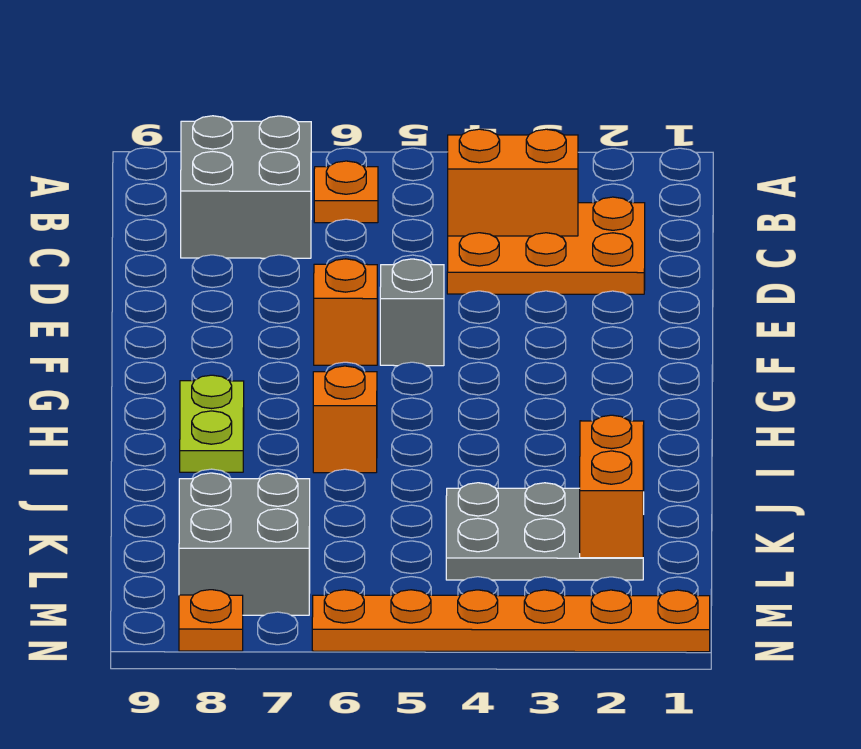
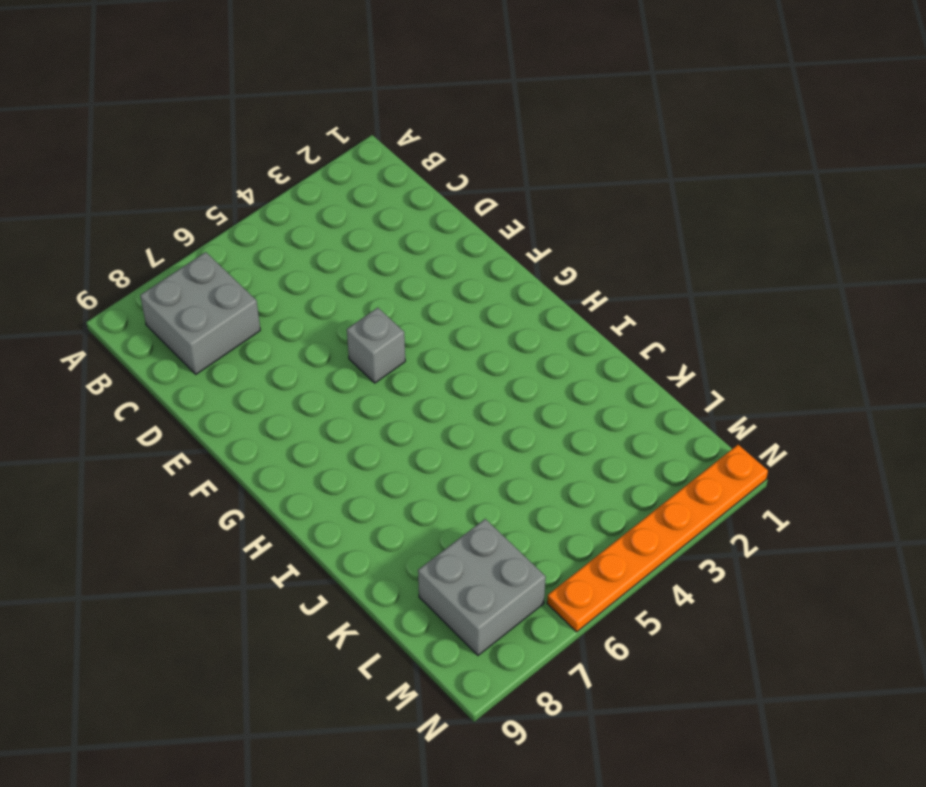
none -> orange 1x1 plate [314,161,378,223]
none -> orange 2x3 plate [447,197,645,294]
none -> orange 1x1 brick [314,259,377,365]

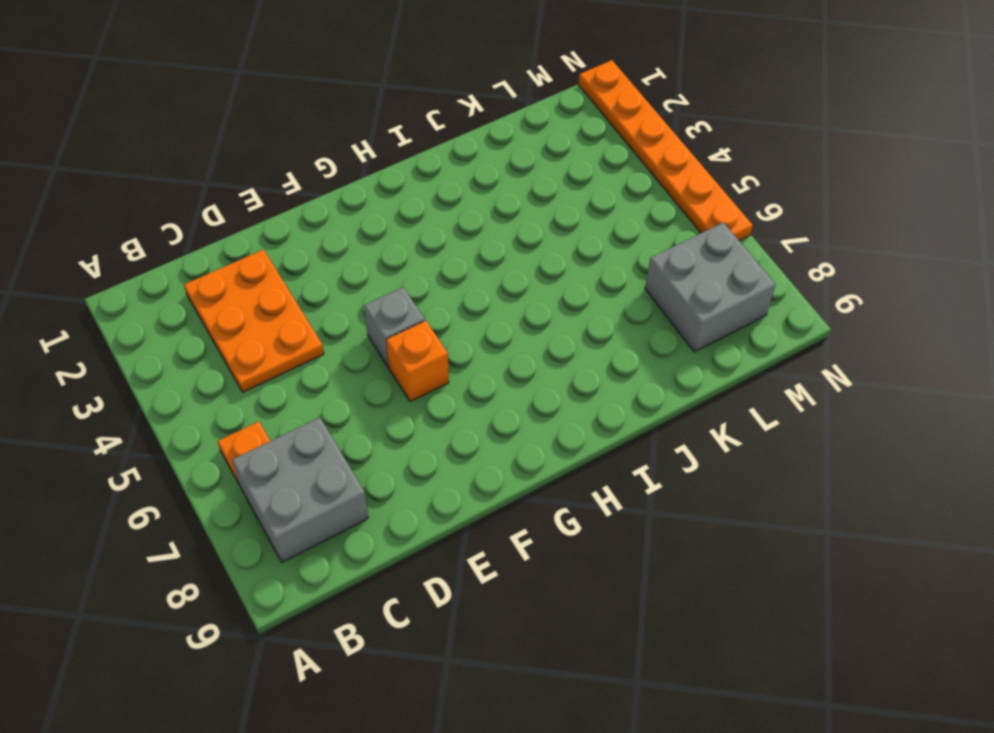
none -> lime 1x2 plate [180,375,244,472]
none -> orange 1x1 brick [313,366,377,473]
none -> grey 2x3 plate [446,483,644,580]

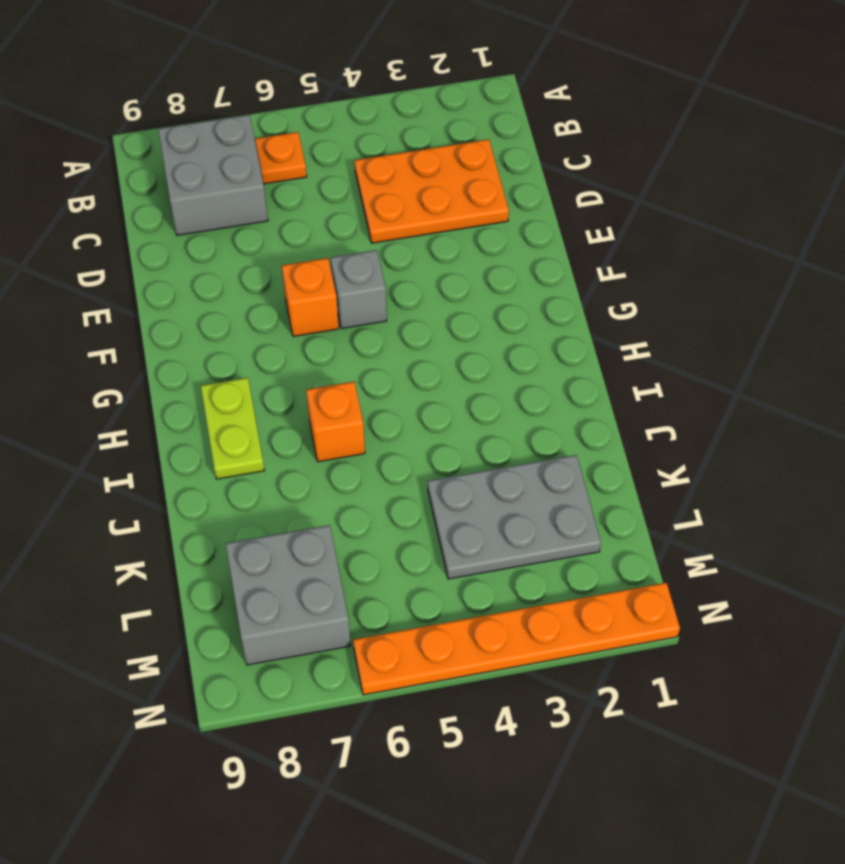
none -> orange 1x1 plate [179,590,243,651]
none -> orange 1x2 brick [448,129,578,236]
none -> orange 1x2 brick [580,415,644,558]

